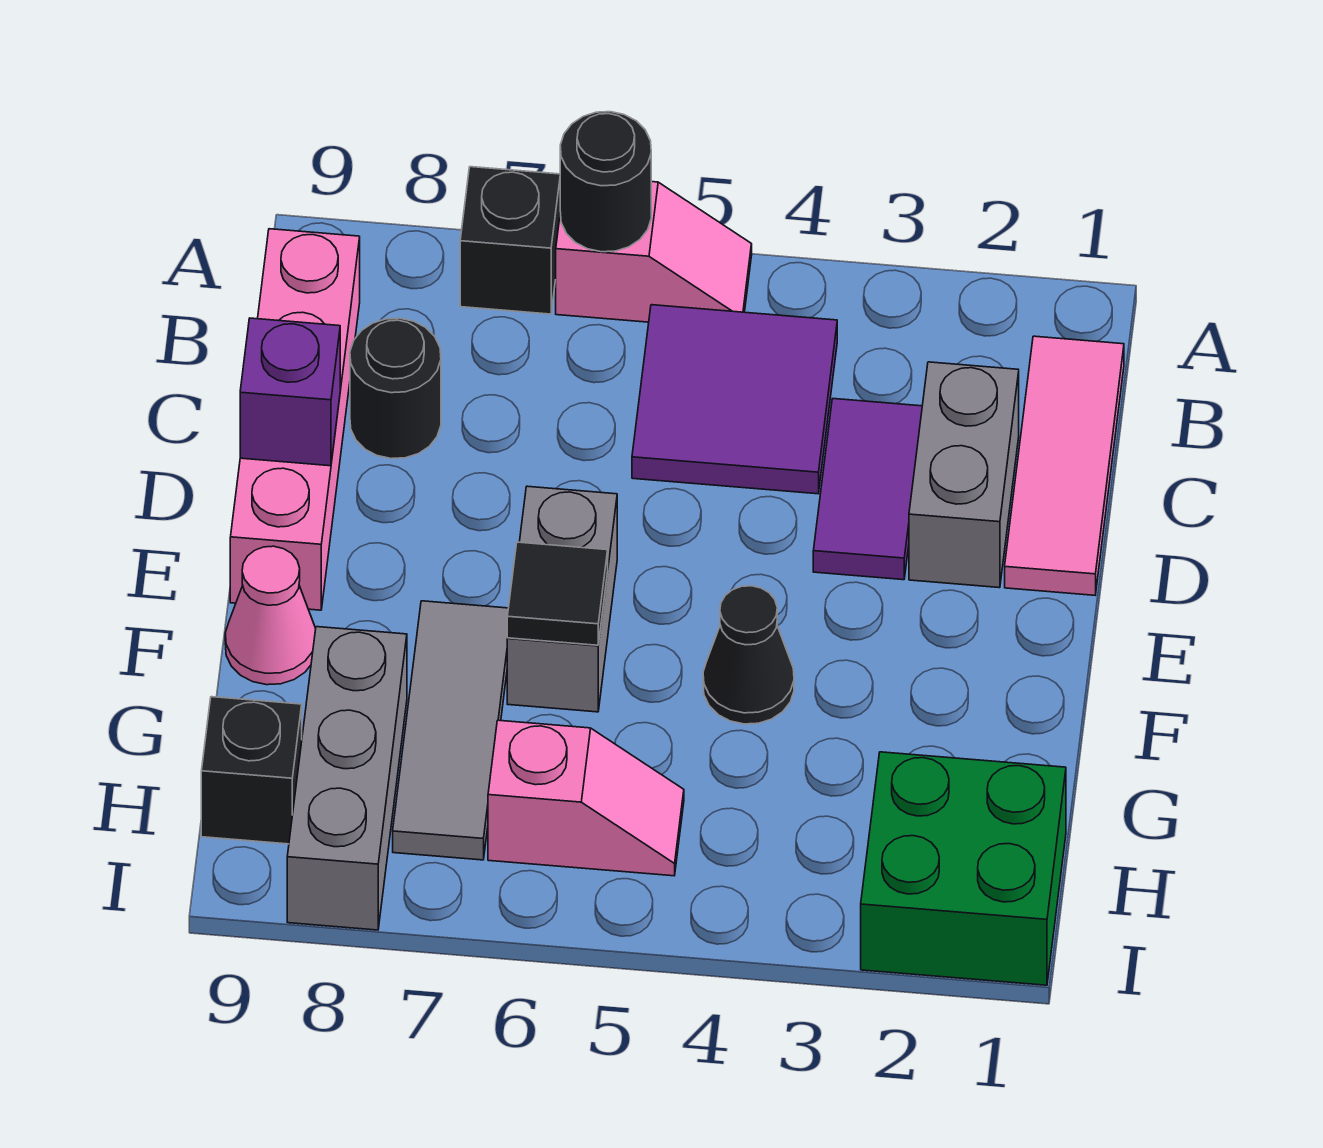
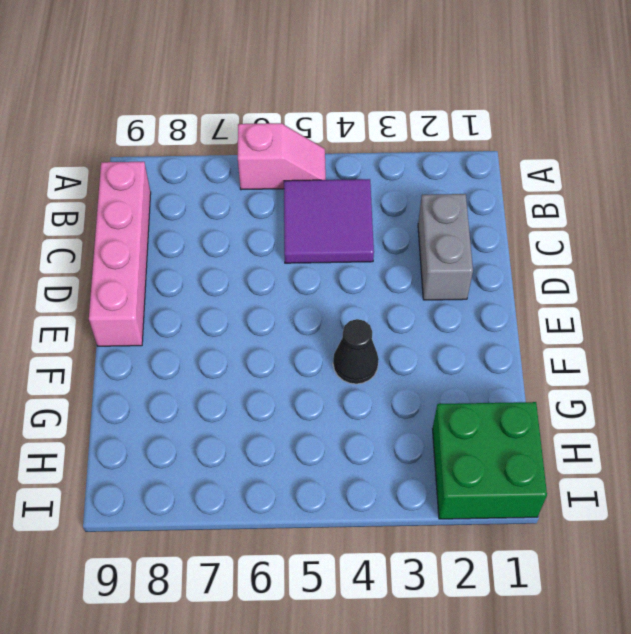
none -> black 1x1 brick [460,167,560,314]
none -> pink 1x3 tile [1005,336,1124,595]
none -> purple 1x2 tile [813,399,922,580]

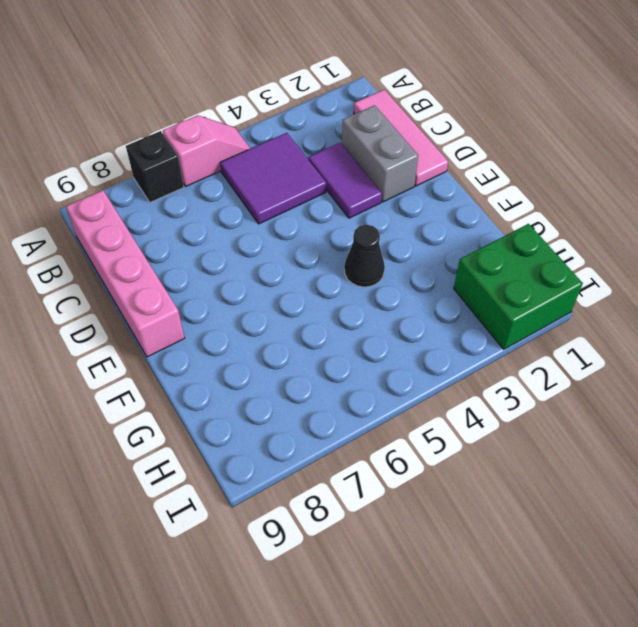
none -> black 1x1 round brick [350,318,441,459]
none -> grey 1x2 brick [507,486,617,712]
none -> grey 1x3 tile [393,601,508,860]

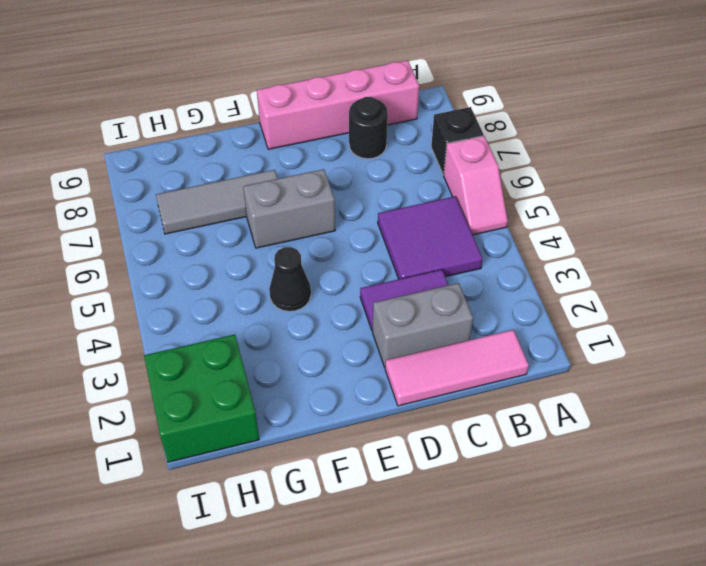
none -> pink 1x1 cone [225,546,316,685]
none -> grey 1x3 brick [287,627,407,930]
none -> pink 1x2 slope [488,720,684,876]

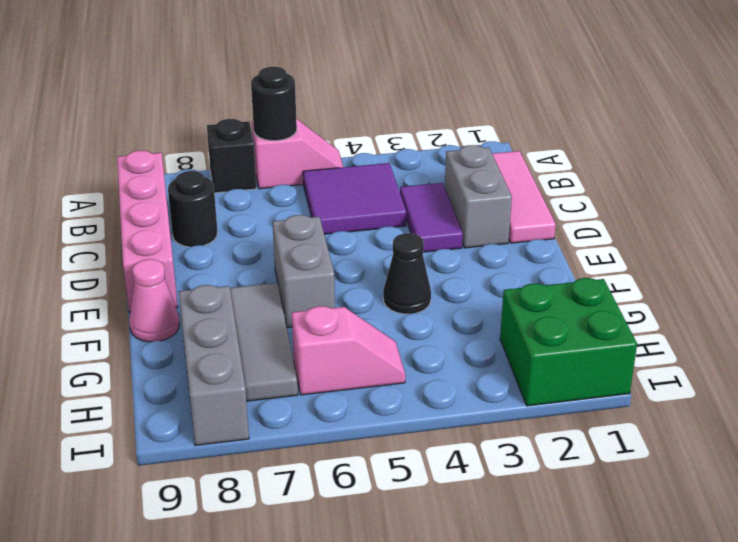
none -> black 1x1 brick [201,697,302,844]
none -> purple 1x1 brick [240,318,340,466]
none -> black 1x1 tile [507,542,608,645]

